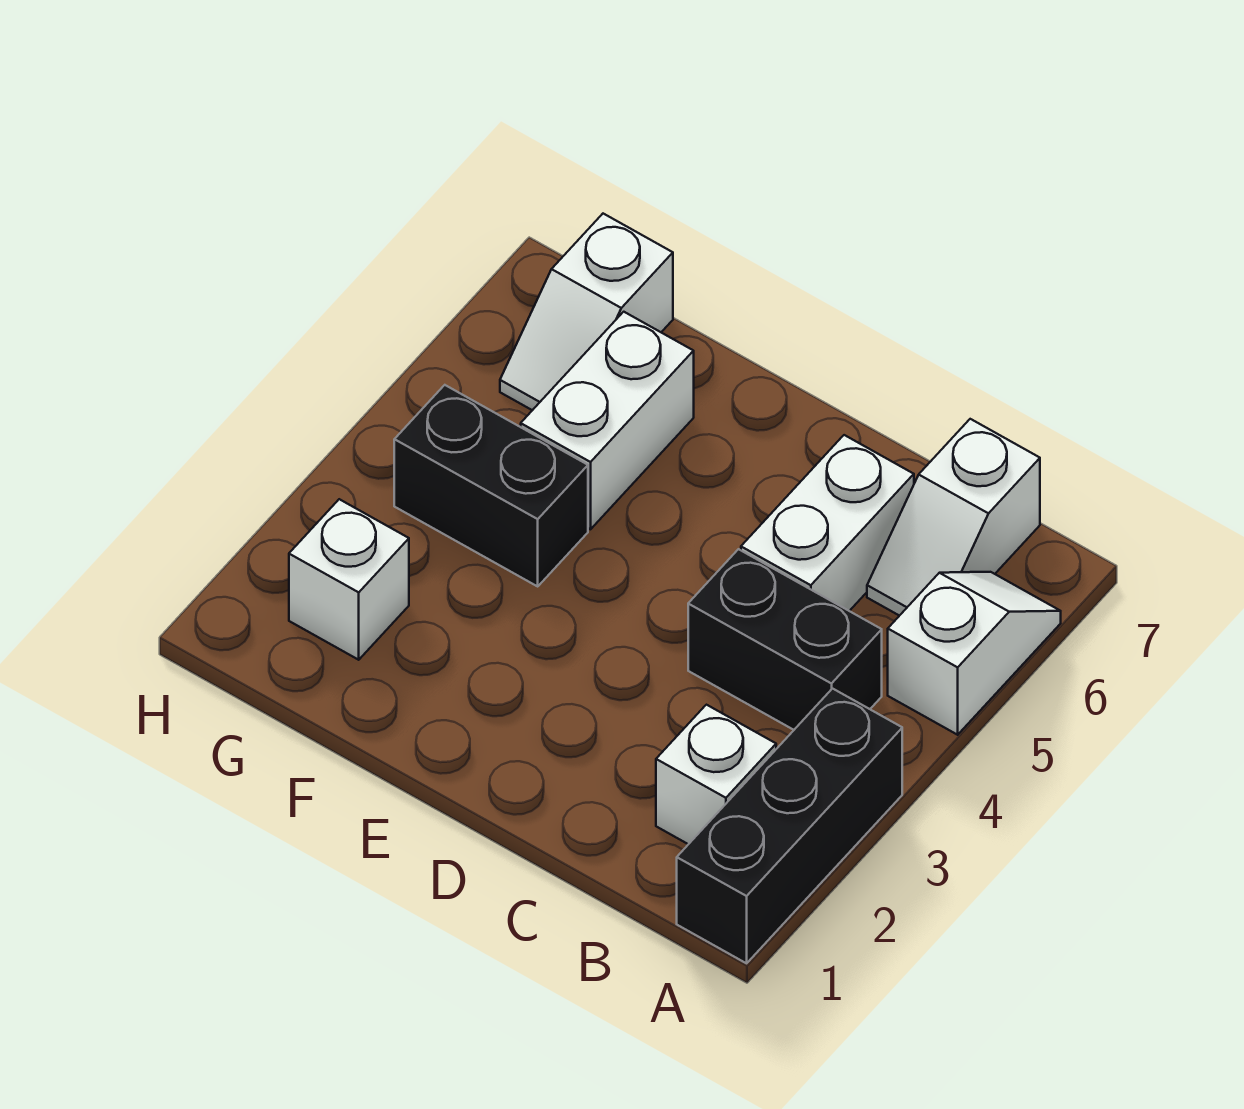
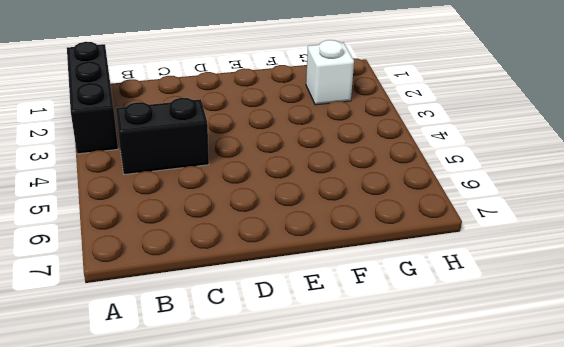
none -> white 1x2 slope [888,572,1061,735]
none -> white 1x1 brick [656,705,776,844]

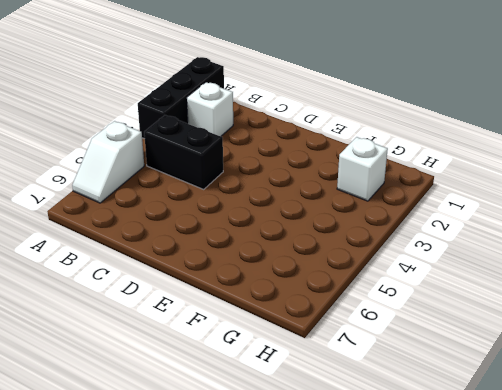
none -> white 1x2 slope [867,419,1040,616]
none -> white 1x2 brick [741,435,914,611]

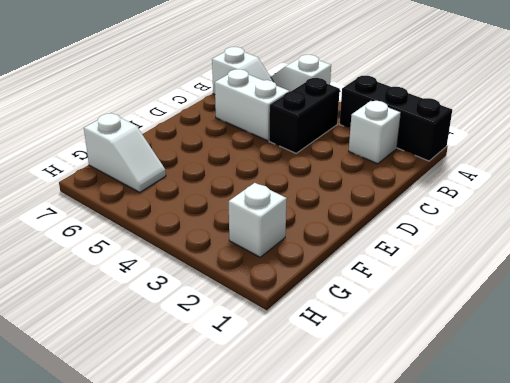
none -> black 1x2 brick [394,385,588,586]
none -> white 1x2 brick [521,312,694,529]

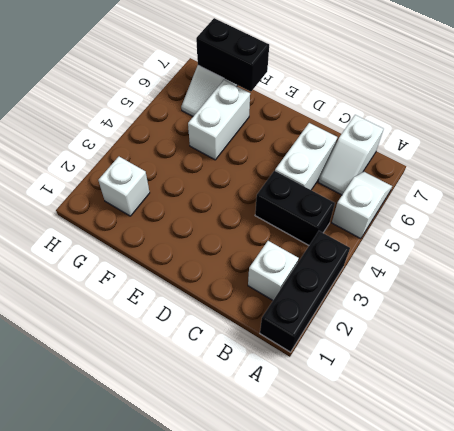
black 1x2 brick [196,18,269,92] -> black 1x2 brick moved to [394,385,588,586]

